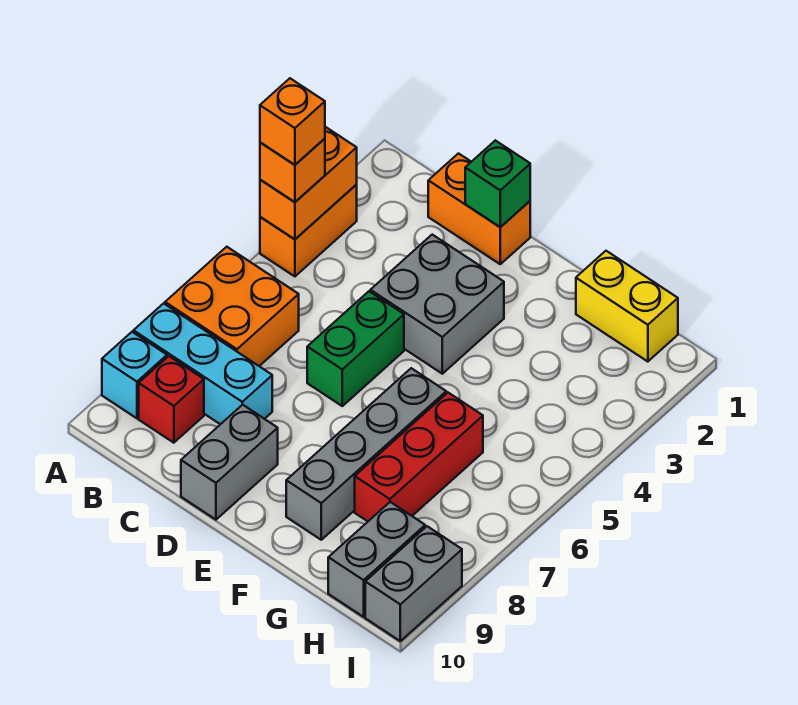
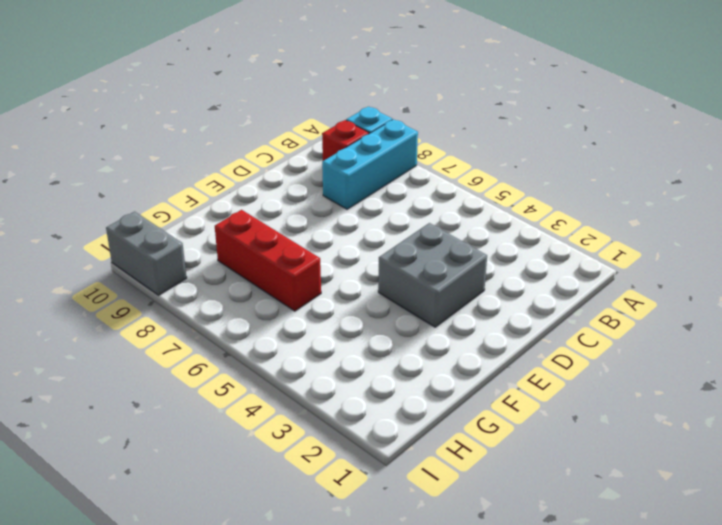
none -> orange 1x2 brick [260,185,357,276]
none -> orange 2x2 brick [165,247,299,366]
none -> orange 1x2 brick [428,154,530,264]

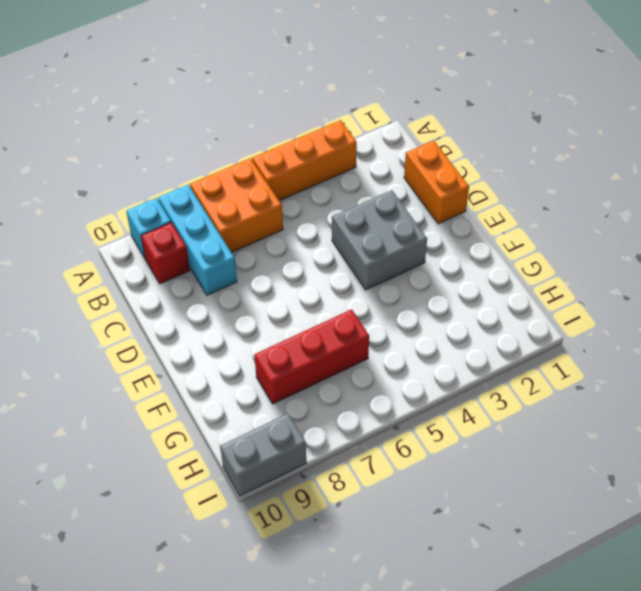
orange 1x3 brick [252,120,357,201] -> orange 1x2 brick [260,185,357,276]
none -> green 1x2 brick [307,291,404,406]
none -> grey 1x2 brick [181,405,278,520]
none -> grey 1x4 brick [286,368,446,540]

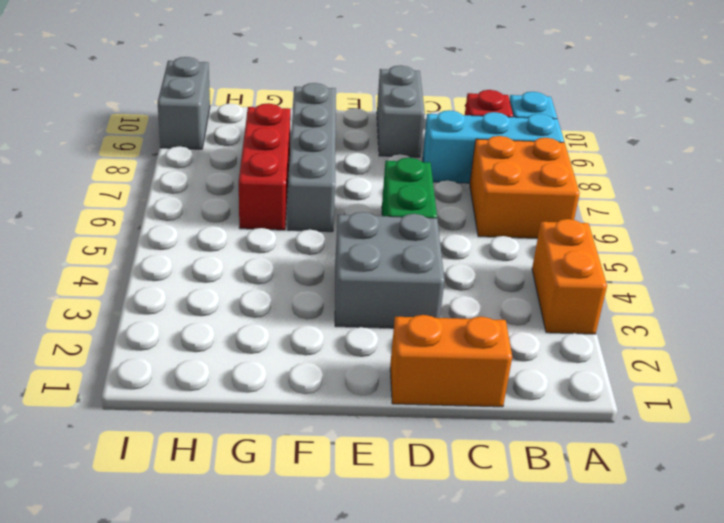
none -> yellow 1x2 brick [576,251,678,362]
none -> grey 1x2 brick [328,502,425,617]
none -> orange 1x2 brick [260,127,357,239]

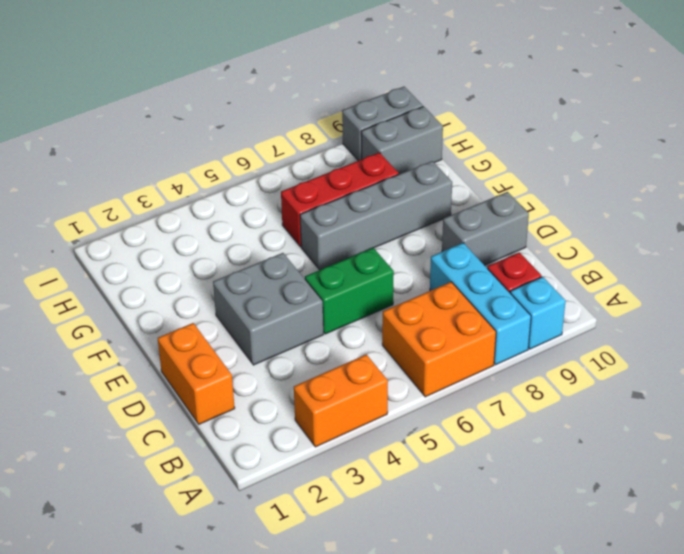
none -> yellow 1x2 brick [576,251,678,362]
none -> orange 1x2 brick [260,127,357,239]
none -> green 1x1 brick [465,140,530,227]

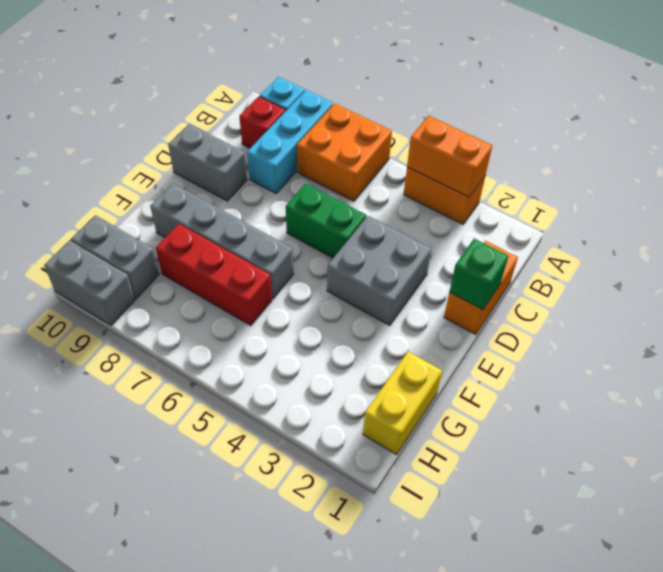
none -> orange 1x1 brick [260,139,325,202]
none -> orange 1x1 brick [260,78,325,165]

